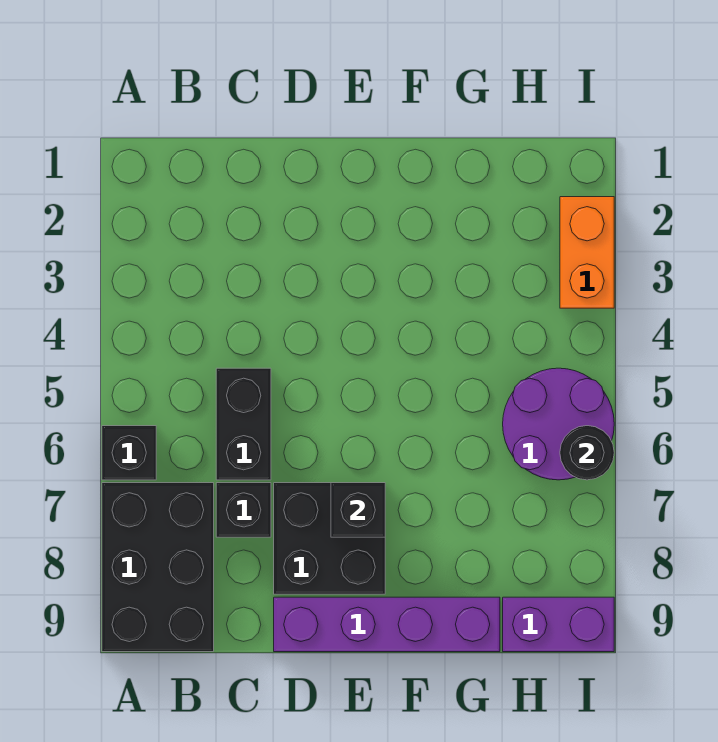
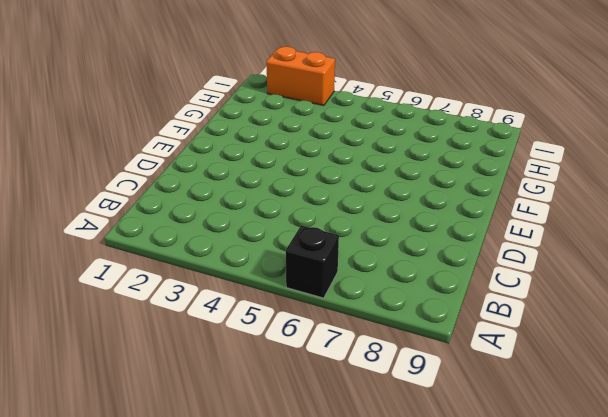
none -> black 2x3 brick [102,483,214,652]
none -> black 1x2 brick [216,368,271,480]

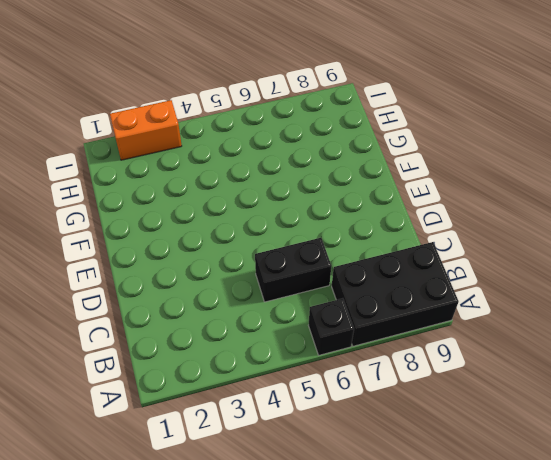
none -> black 1x1 brick [216,483,271,537]
none -> black 2x2 brick [274,483,385,594]

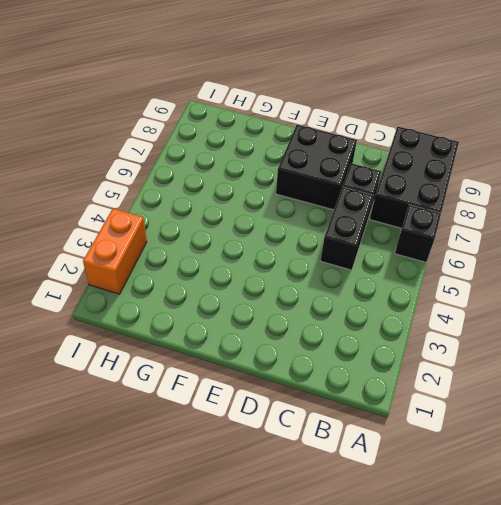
none -> purple 1x4 brick [274,597,500,652]
none -> purple 2x2 round brick [503,368,614,480]

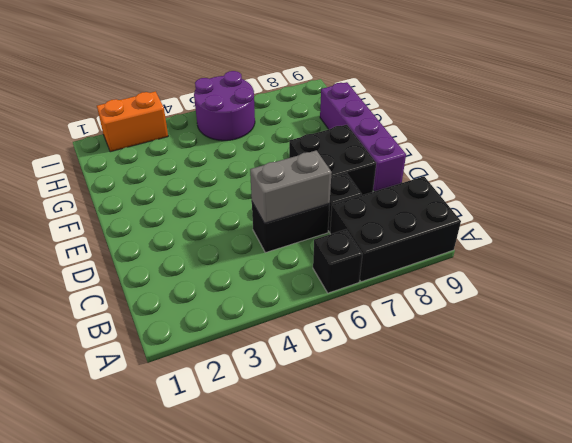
grey 1x2 brick [250,150,332,223] -> none
none -> purple 1x2 brick [503,597,614,652]
none -> black 1x1 brick [331,483,385,537]

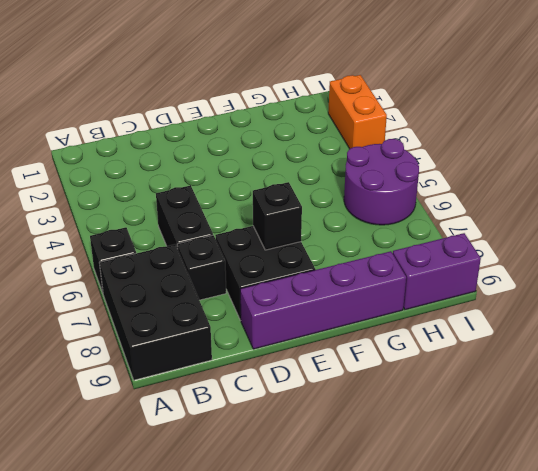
none -> black 1x1 round brick [560,426,614,480]

